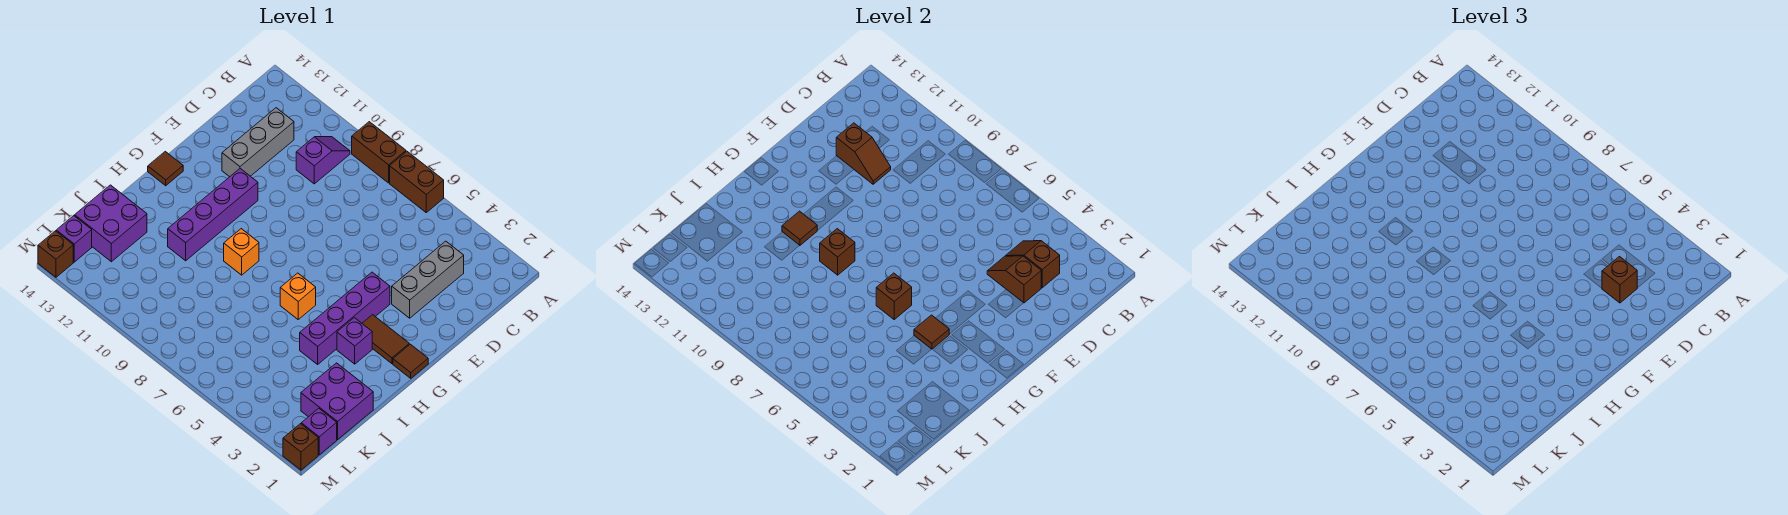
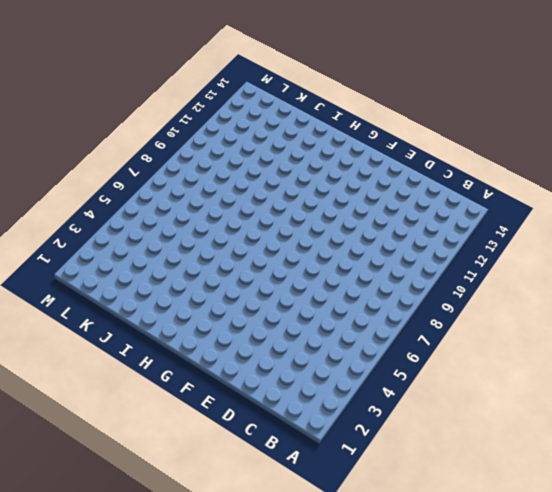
none -> brown 1x2 brick [390,151,444,212]
none -> brown 1x2 brick [352,122,406,183]
none -> purple 1x2 slope [296,137,350,184]

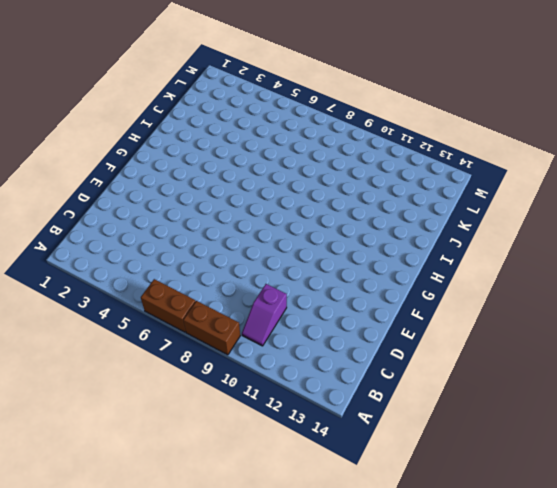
none -> grey 1x3 brick [392,241,464,318]
none -> grey 1x3 brick [222,108,294,177]
none -> purple 1x4 brick [300,272,390,364]

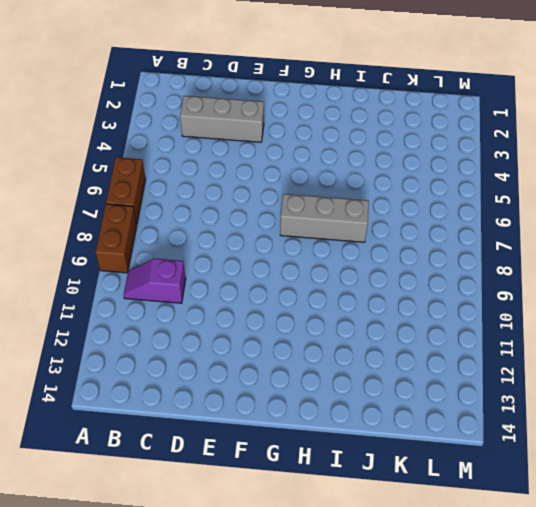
grey 1x3 brick [280,194,369,242] -> grey 1x3 brick moved to [222,108,294,177]
none -> purple 1x4 brick [300,272,390,364]
none -> purple 1x4 brick [168,169,258,261]
none -> brown 1x1 tile [393,344,428,378]

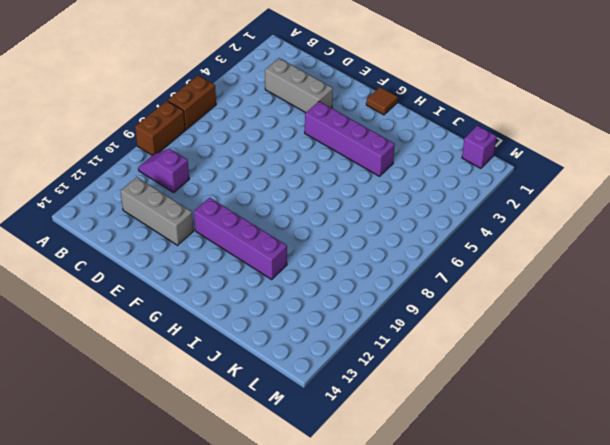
none -> brown 1x2 tile [362,315,409,364]
none -> brown 1x1 tile [148,152,183,186]
none -> purple 1x1 brick [337,318,372,364]

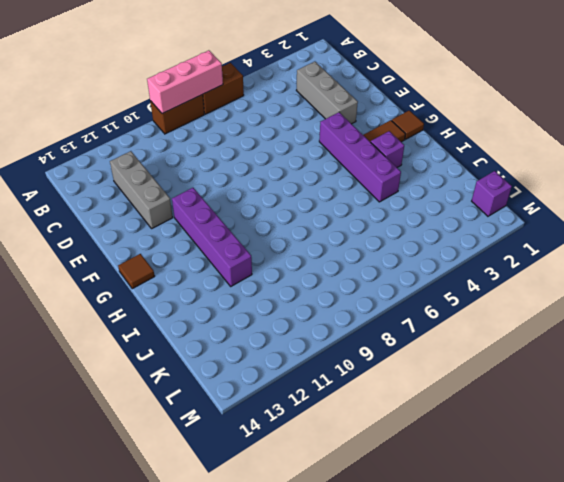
pink 1x3 brick [147,50,223,114] -> none
none -> purple 1x2 slope [296,137,350,184]
none -> orange 1x1 brick [280,273,316,319]
none -> orange 1x1 brick [224,229,259,275]

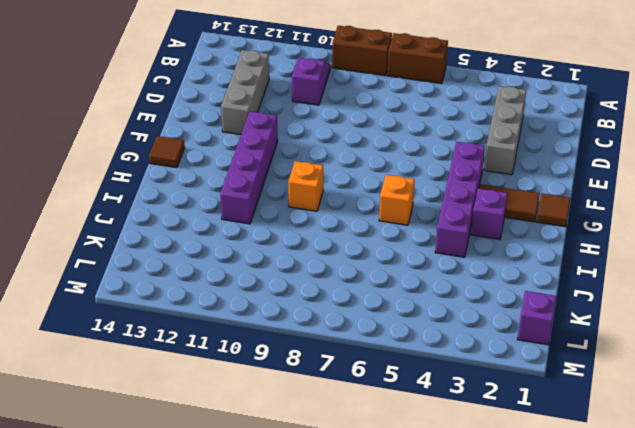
none -> purple 2x2 brick [301,363,373,439]
none -> purple 2x2 brick [75,185,147,262]
none -> purple 1x1 brick [56,216,92,262]

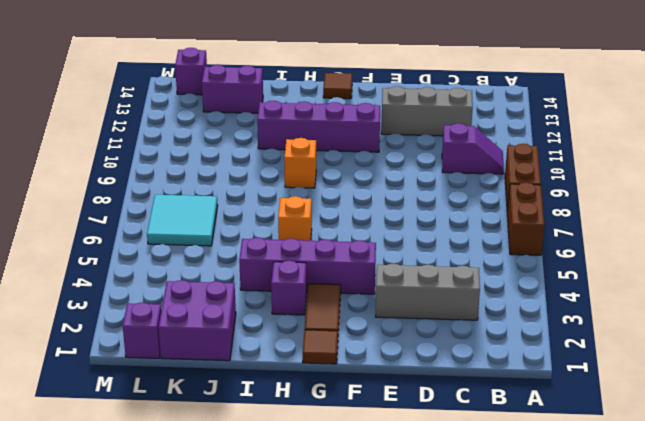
purple 1x2 brick [202,65,263,113] -> purple 2x2 brick [75,185,147,262]
cyan 2x2 tile [147,195,218,246] -> none
none -> brown 1x1 brick [283,424,318,470]
none -> brown 1x1 brick [38,231,73,277]
none -> brown 1x2 slope [1006,241,1060,288]

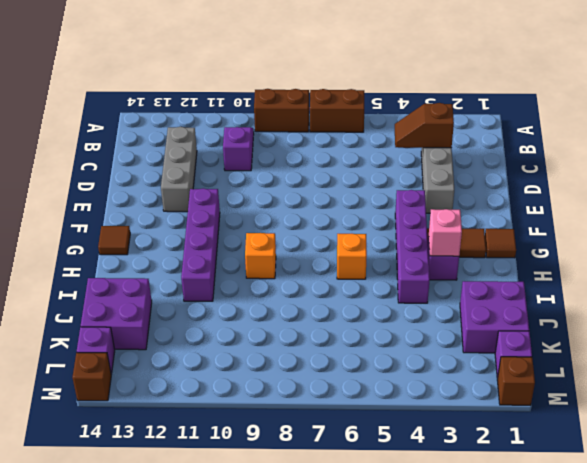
pink 1x1 brick [429,209,462,256] -> none
none -> brown 1x2 slope [987,256,1041,303]
none -> brown 1x2 slope [836,123,891,184]
none -> brown 1x1 tile [914,315,949,349]

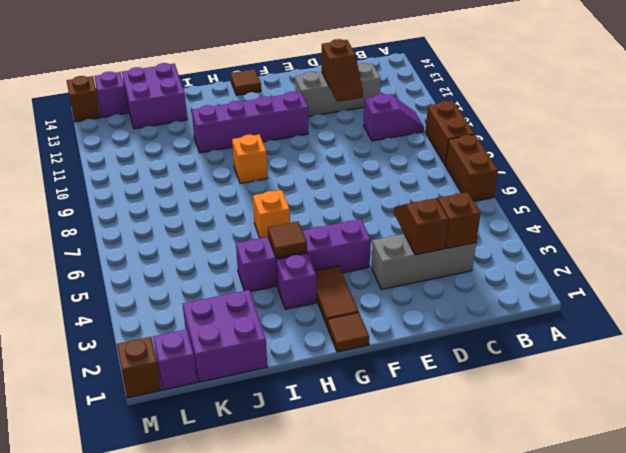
none -> brown 1x1 brick [876,273,912,319]
none -> brown 1x1 brick [820,229,855,275]
none -> brown 1x1 tile [782,211,817,245]

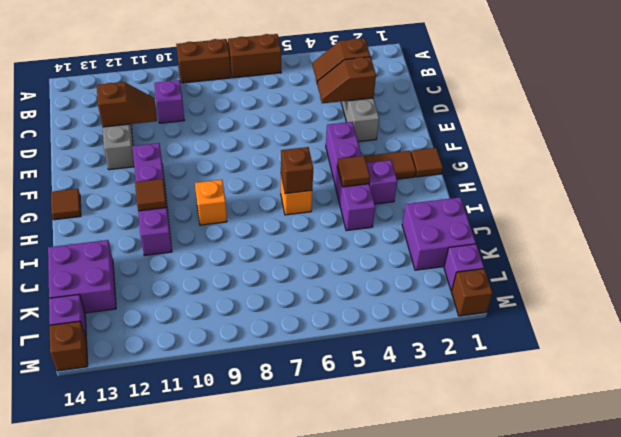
none -> brown 1x1 brick [820,229,855,275]
none -> brown 1x1 brick [1602,257,1637,303]

